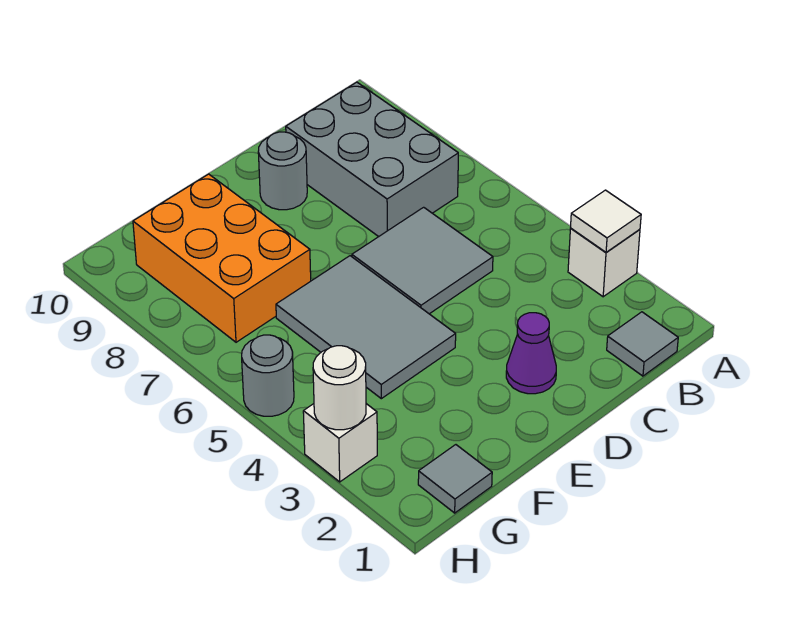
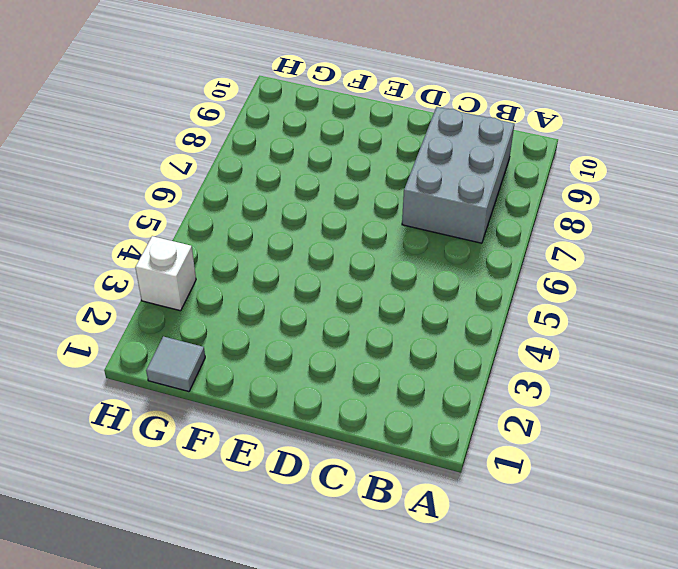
none -> white 1x1 brick [568,229,640,297]
none -> grey 1x1 tile [607,312,678,376]
none -> grey 2x2 tile [352,207,493,314]

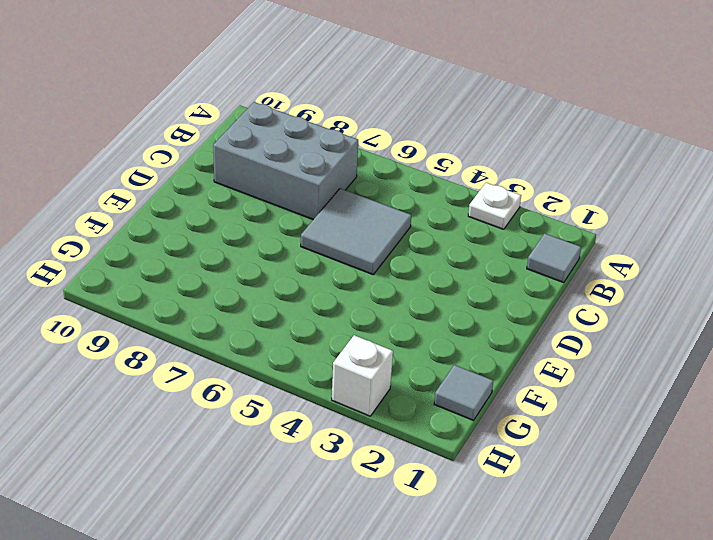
white 1x1 plate [468,183,521,229] -> white 1x1 brick [568,229,640,297]
none -> purple 1x1 cone [506,313,556,394]
none -> grey 1x1 round brick [258,132,307,210]
none -> grey 2x3 tile [276,256,456,399]

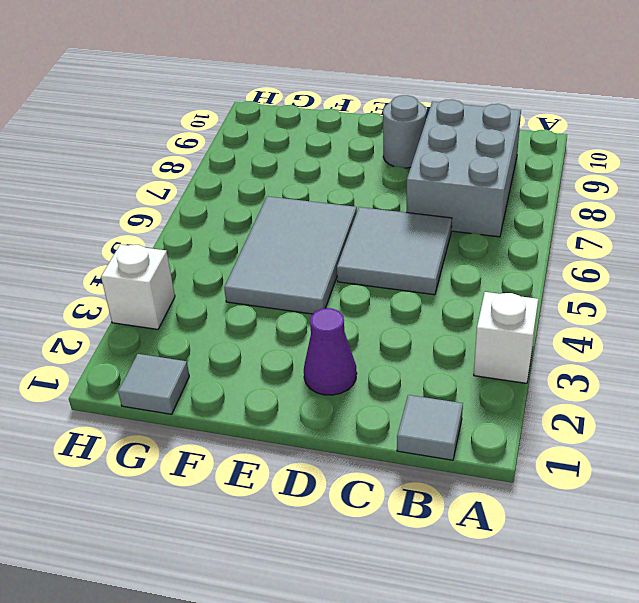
none -> orange 2x3 brick [133,174,311,342]
none -> grey 1x1 round brick [242,335,294,416]
none -> white 1x1 tile [571,190,641,252]

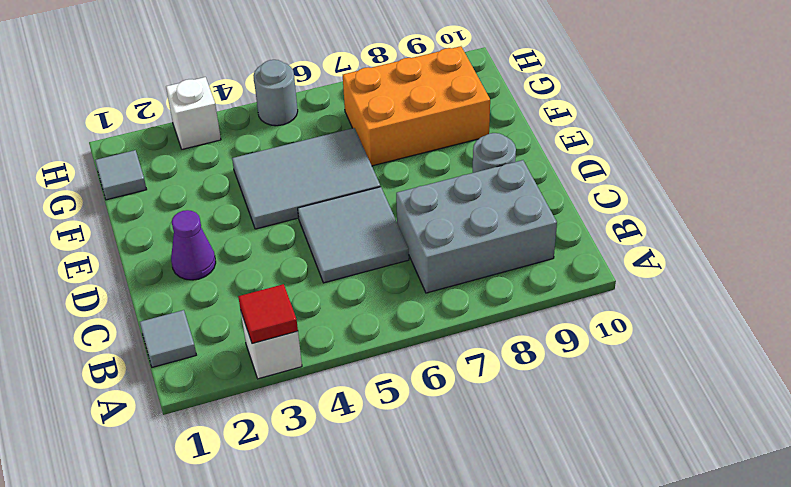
red 1x1 tile [238,284,298,343] -> white 1x1 tile [571,190,641,252]
none -> white 1x1 round brick [313,346,366,430]

